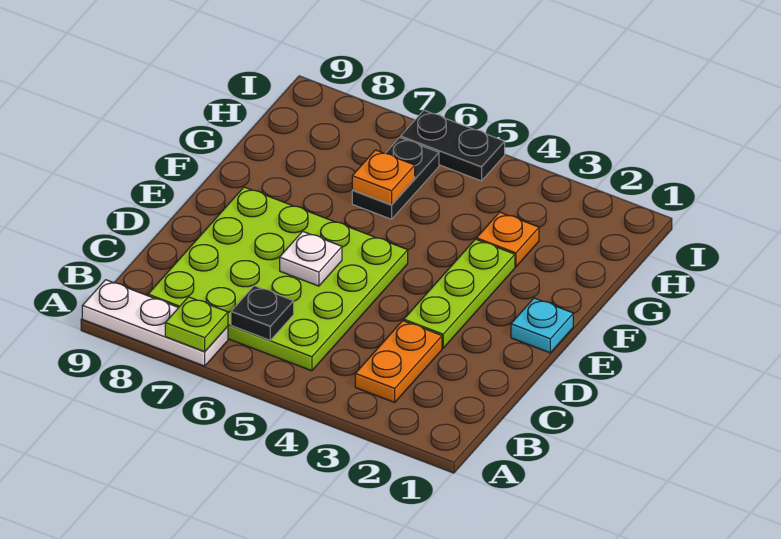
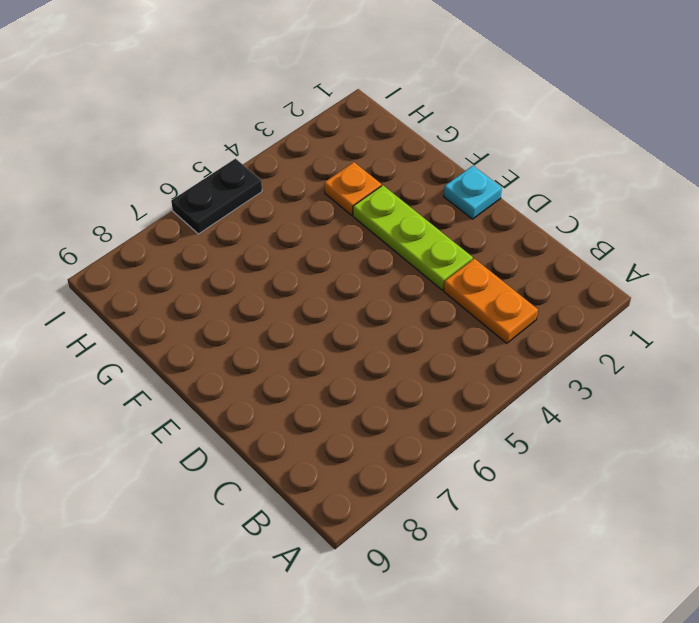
none -> white 1x3 plate [82,280,228,366]
none -> lime 4x4 plate [148,187,408,371]
none -> black 1x2 plate [352,137,439,219]

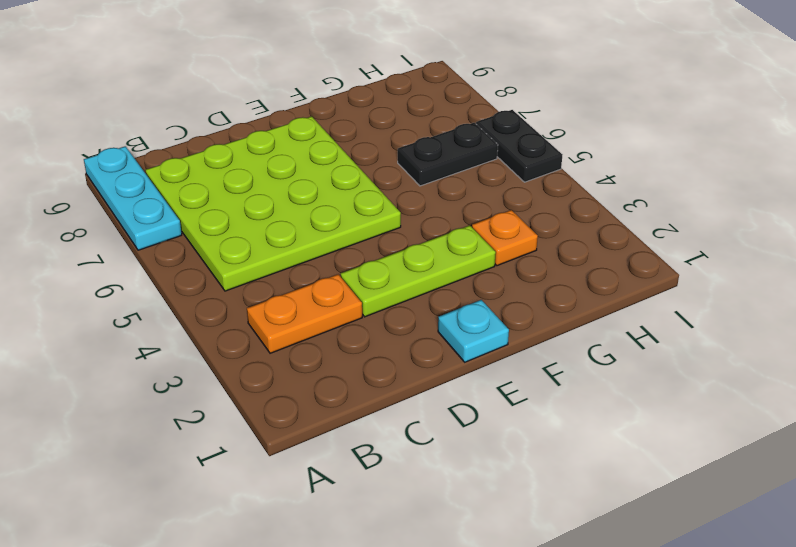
cyan 1x3 plate [84,146,182,250] -> white 1x3 plate [82,280,228,366]
none -> lime 1x1 plate [165,297,228,352]
none -> black 1x1 plate [231,286,294,340]
none -> white 1x1 plate [280,231,342,286]

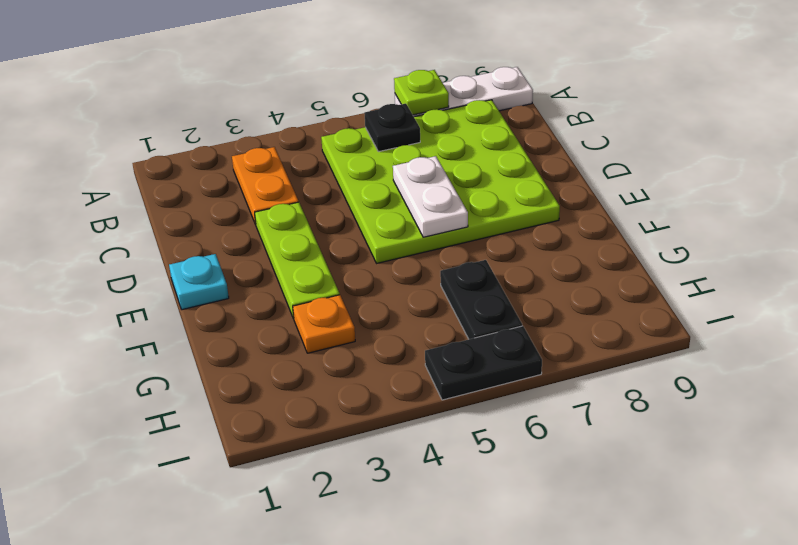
white 1x2 plate [393,156,468,237] -> white 1x1 plate [280,231,342,286]
none -> orange 1x1 plate [352,150,415,205]

